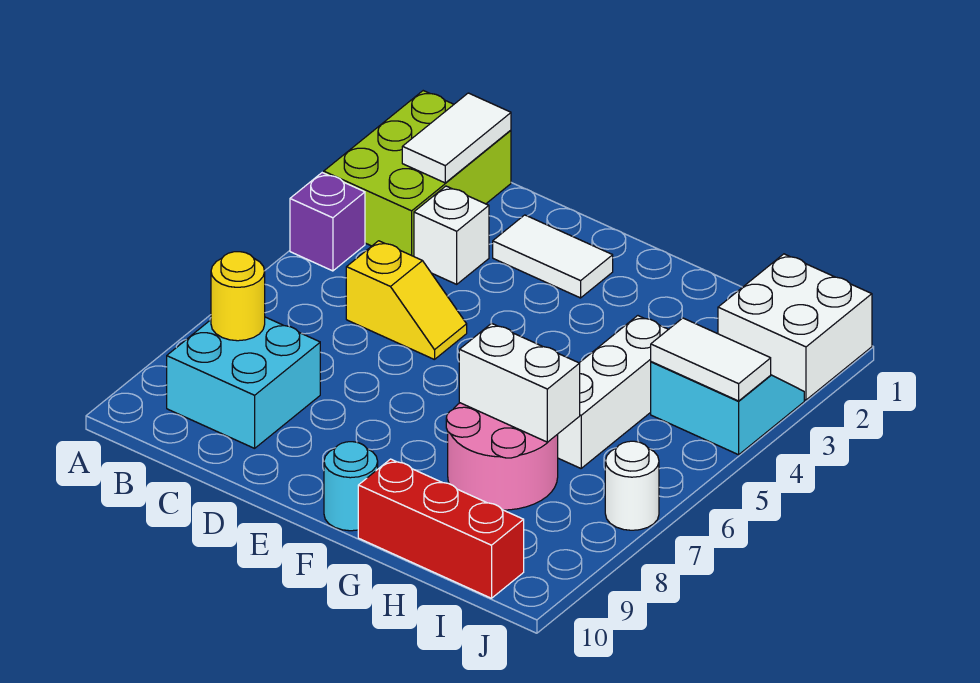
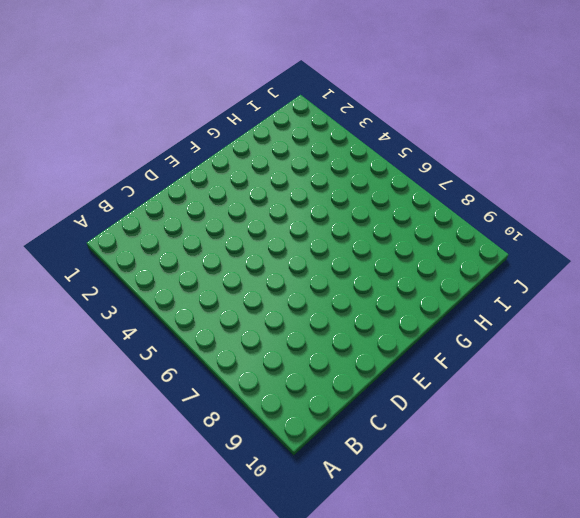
none -> lime 2x3 brick [324,91,511,256]
none -> purple 1x1 brick [290,173,365,271]
none -> cyan 2x2 brick [167,317,320,448]

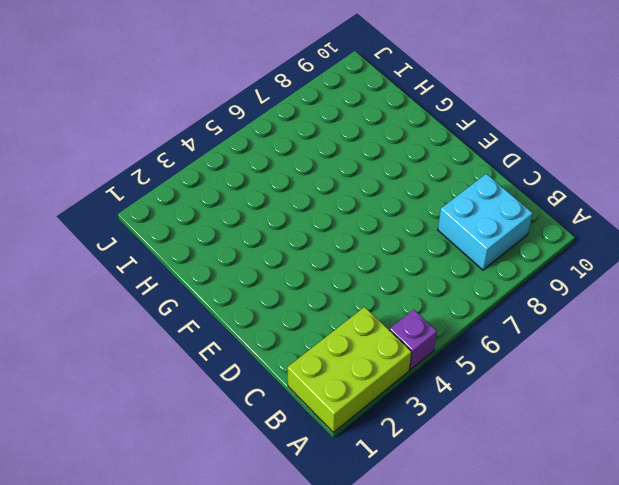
none -> white 1x1 brick [414,186,489,284]
none -> yellow 1x2 slope [346,241,467,360]
none -> white 1x2 tile [493,215,613,298]

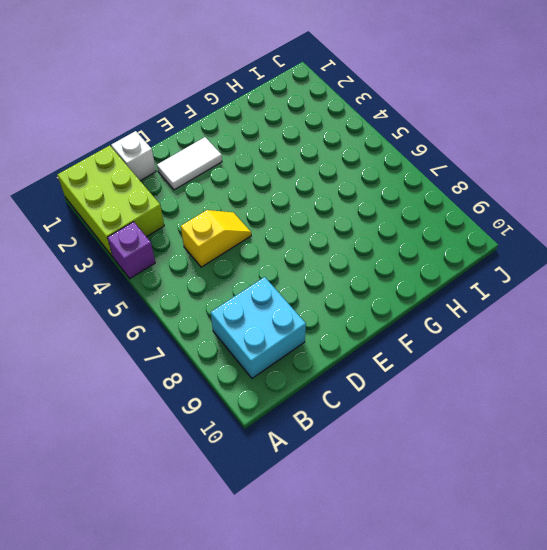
white 1x1 brick [111,131,156,181] -> white 1x1 brick moved to [414,186,489,284]
none -> cyan 1x1 round brick [324,442,378,531]
none -> pink 2x2 round brick [446,403,558,510]
none -> red 1x3 brick [358,459,524,598]

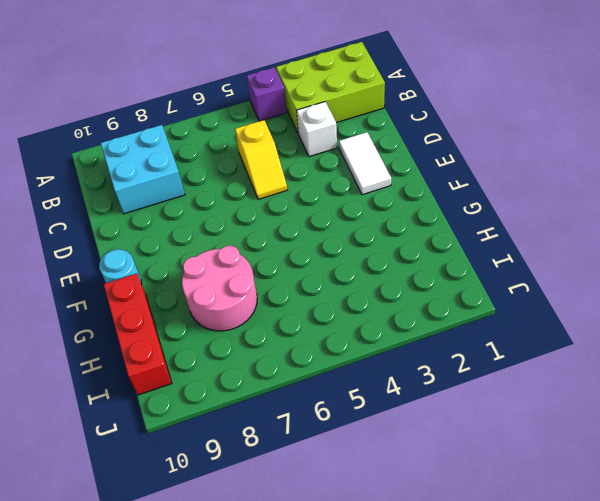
none -> white 1x3 brick [558,316,668,468]
none -> white 2x2 brick [718,254,872,400]
none -> cyan 2x2 slope [651,362,804,455]

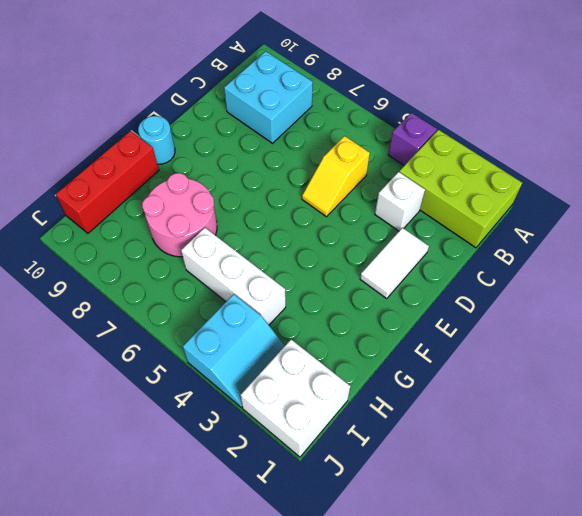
none -> white 1x1 round brick [605,441,659,530]
none -> white 1x2 tile [402,93,511,183]
none -> yellow 1x1 round brick [211,252,265,341]

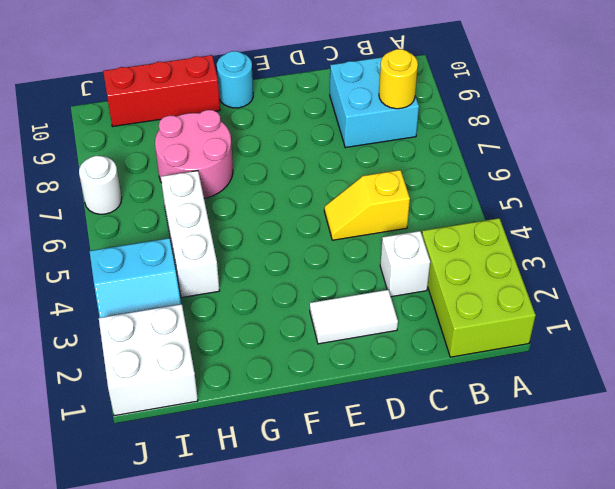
none -> purple 1x1 brick [290,173,365,271]
none -> white 1x2 tile [402,93,511,183]
none -> white 1x2 brick [459,323,580,442]

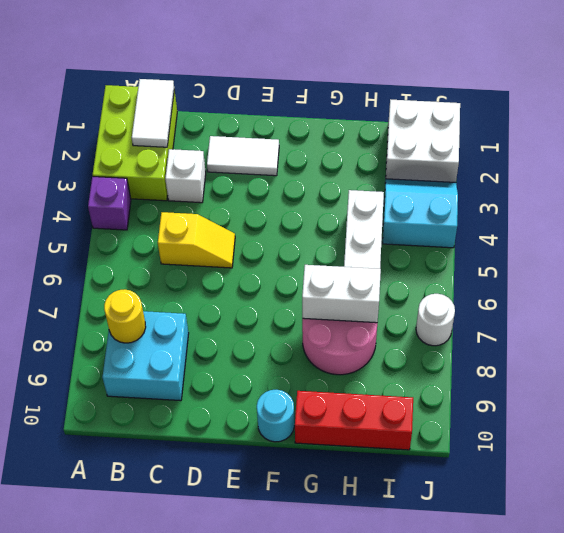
none -> white 1x2 tile [651,318,771,401]

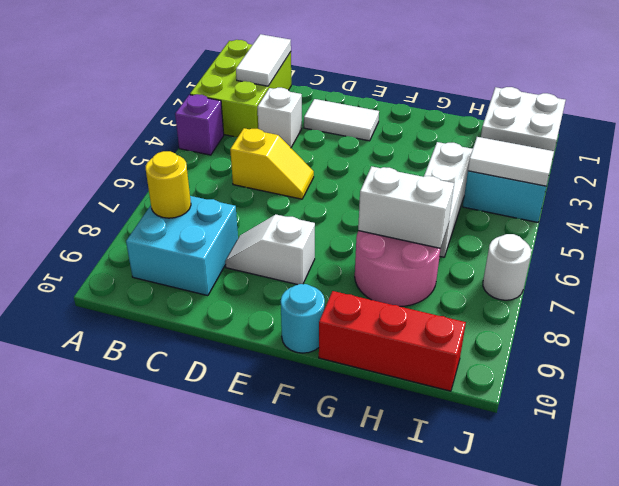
white 1x2 slope [225,215,315,285] -> none

